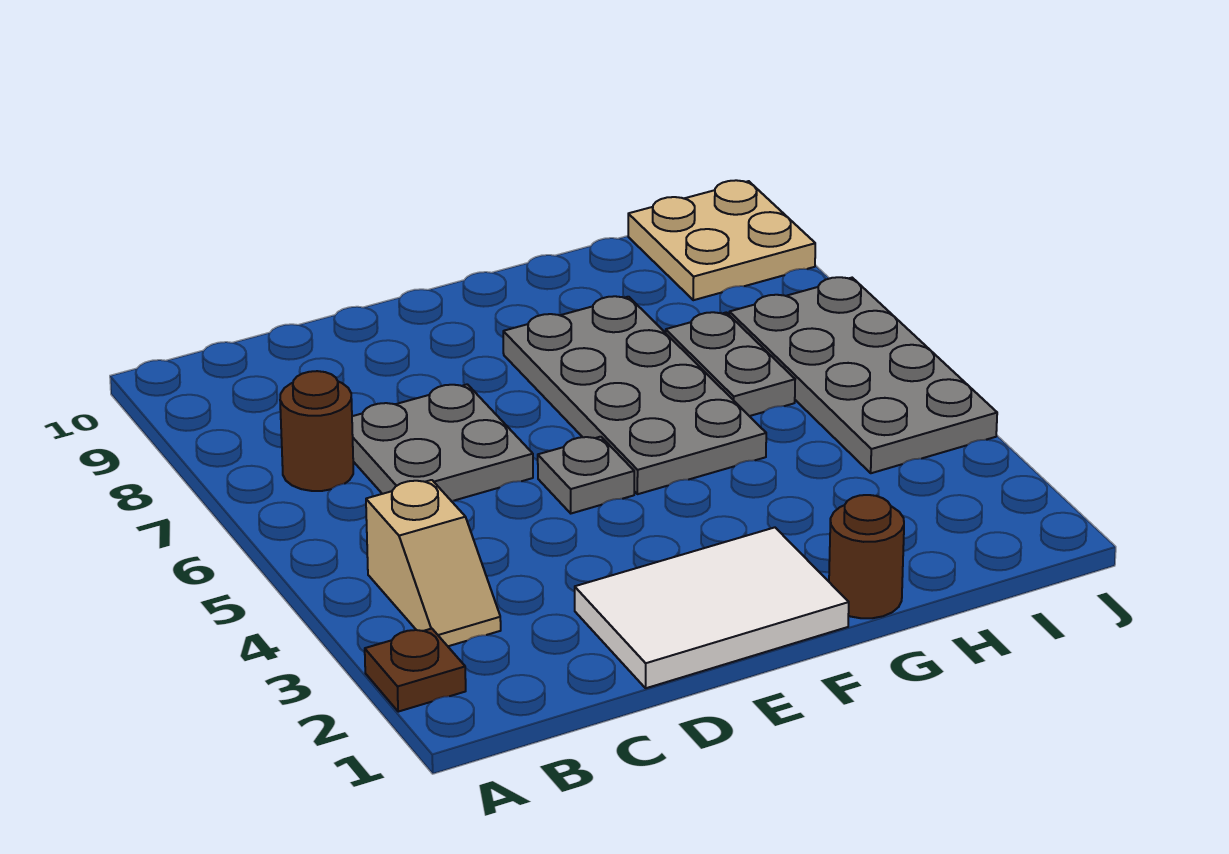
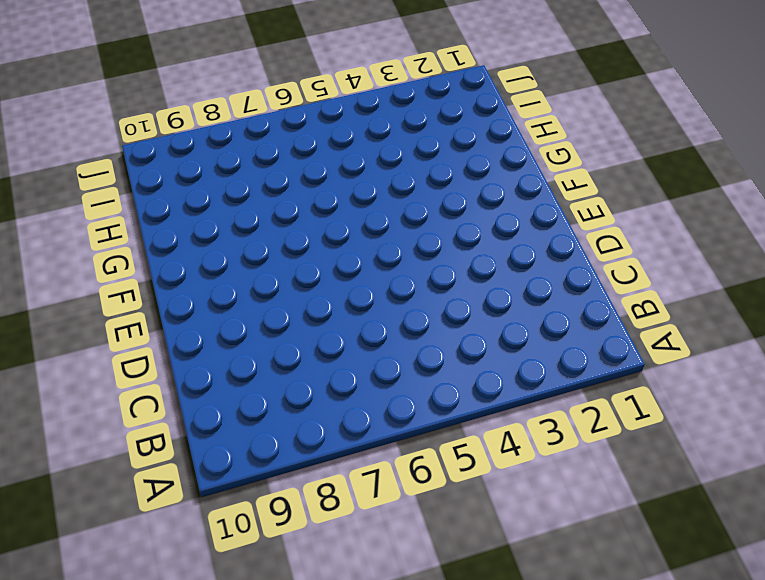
none -> brown 1x1 plate [365,629,466,712]
none -> tan 1x2 slope [366,480,501,646]

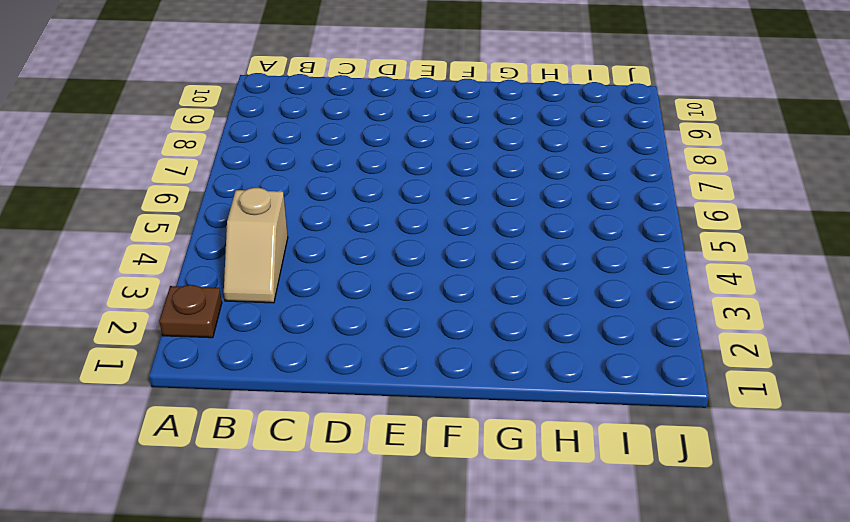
none -> brown 1x1 round brick [280,371,353,491]
none -> grey 2x2 plate [352,384,533,501]

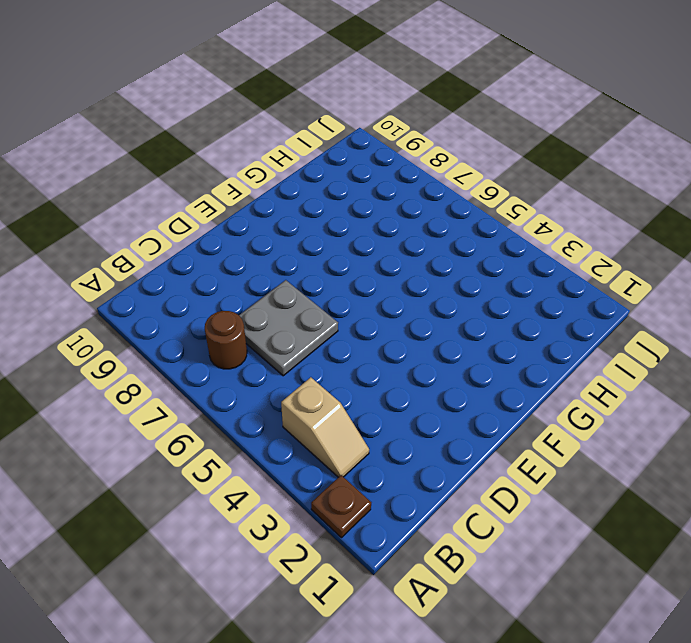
none -> white 2x3 tile [575,527,849,688]
none -> grey 1x1 plate [538,437,634,513]

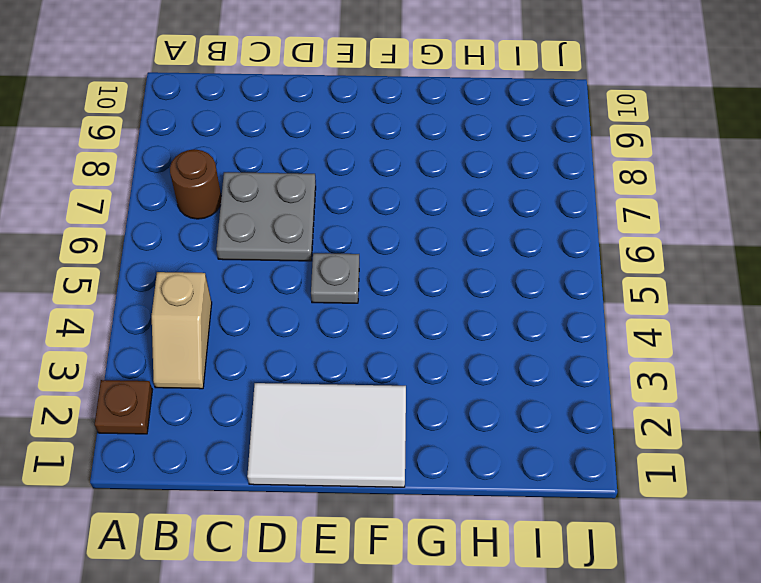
none -> grey 2x4 plate [503,296,766,494]
none -> brown 1x1 round brick [829,495,904,618]

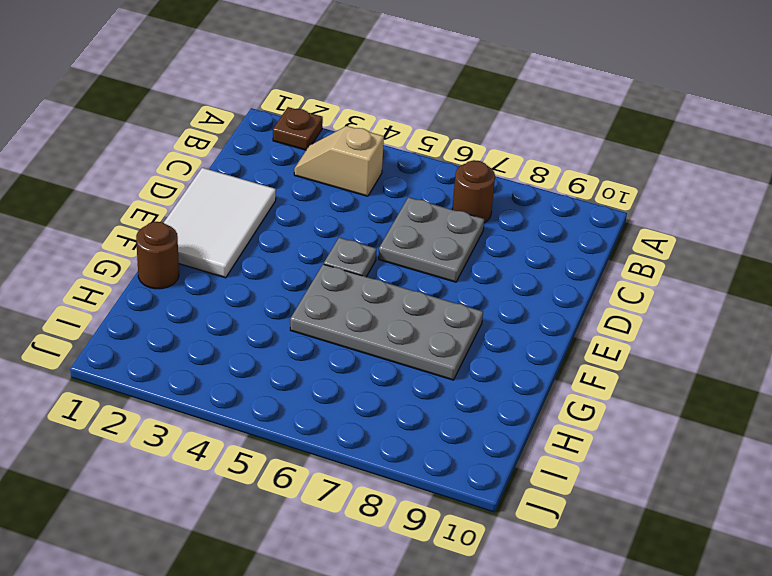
none -> grey 1x2 plate [666,312,795,416]
none -> grey 2x4 plate [729,277,997,473]

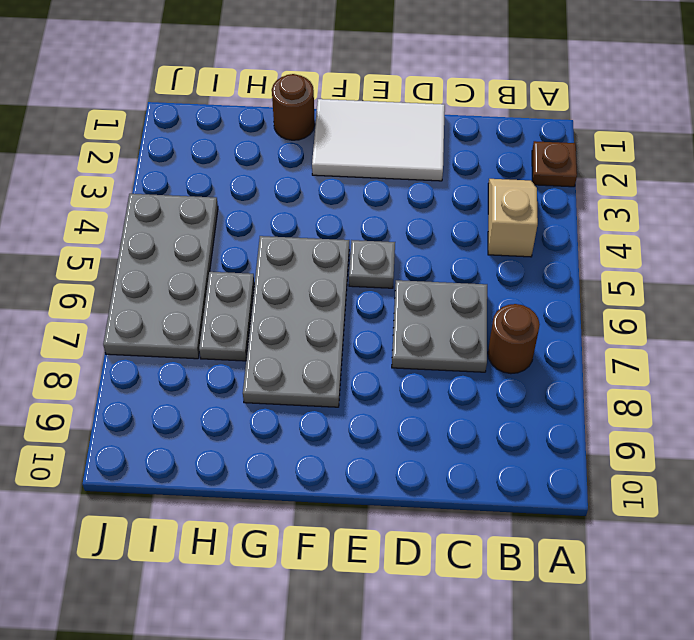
none -> tan 2x2 plate [628,180,815,300]

